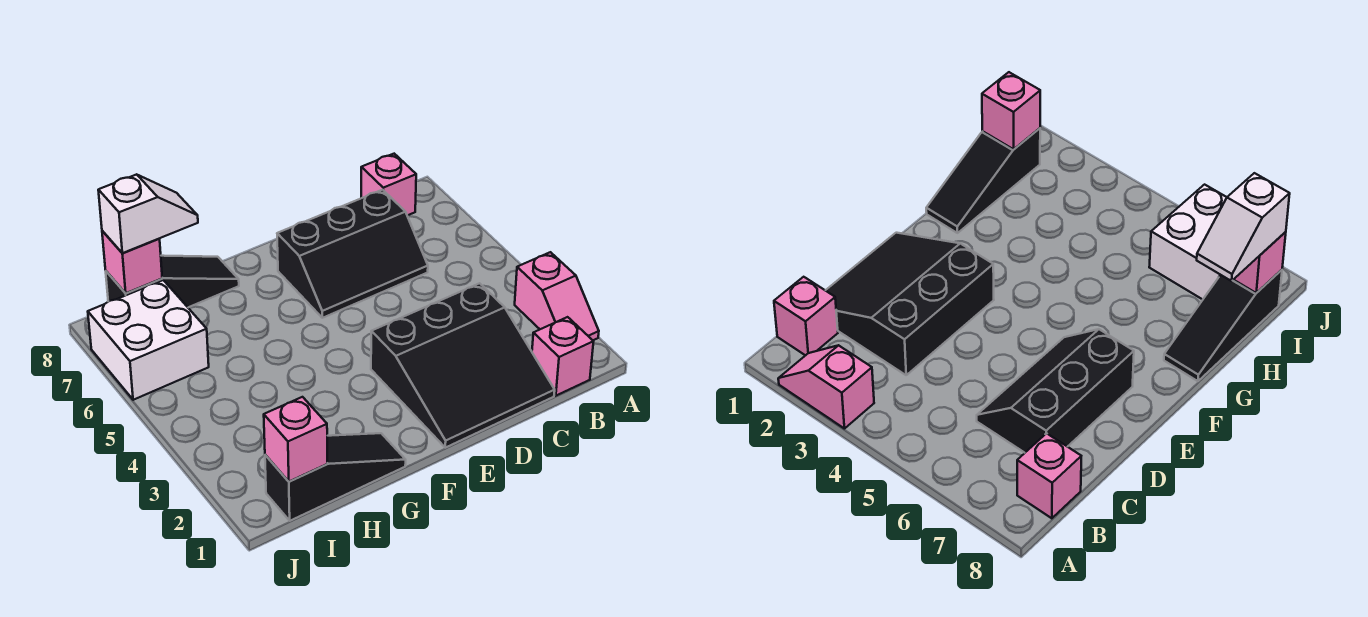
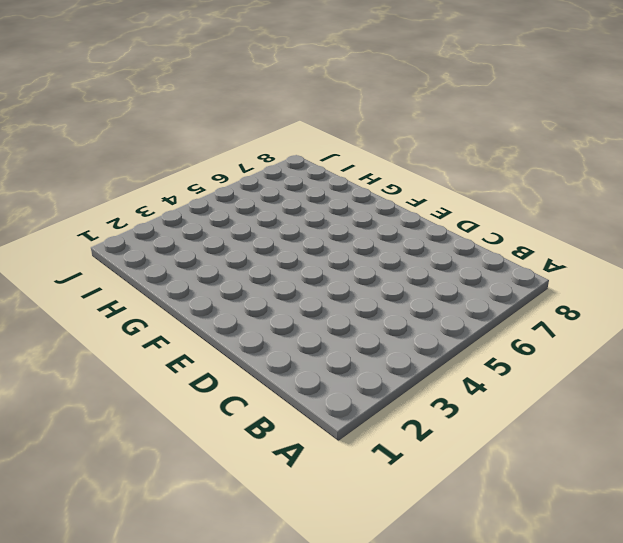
none -> pink 1x2 slope [515,252,599,340]
none -> pink 1x1 brick [532,317,594,396]

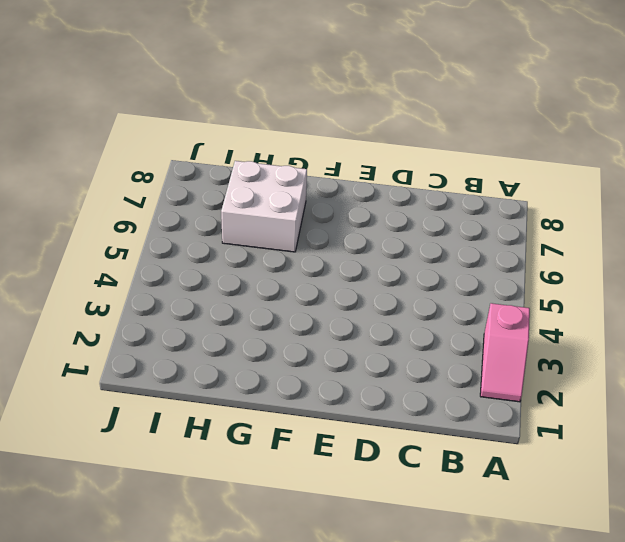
white 2x2 brick [221,161,307,252] -> white 2x2 brick moved to [88,280,209,400]
none -> pink 1x1 brick [532,317,594,396]
none -> pink 1x1 brick [361,154,416,215]

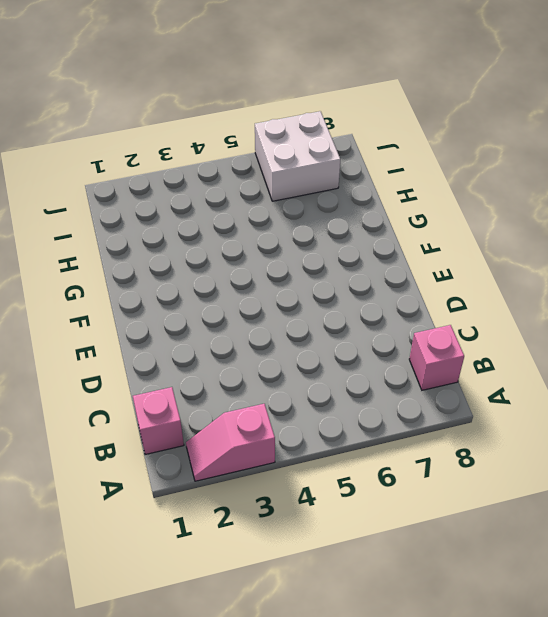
none -> black 3x3 slope [371,283,555,448]
none -> black 2x3 slope [277,190,428,318]

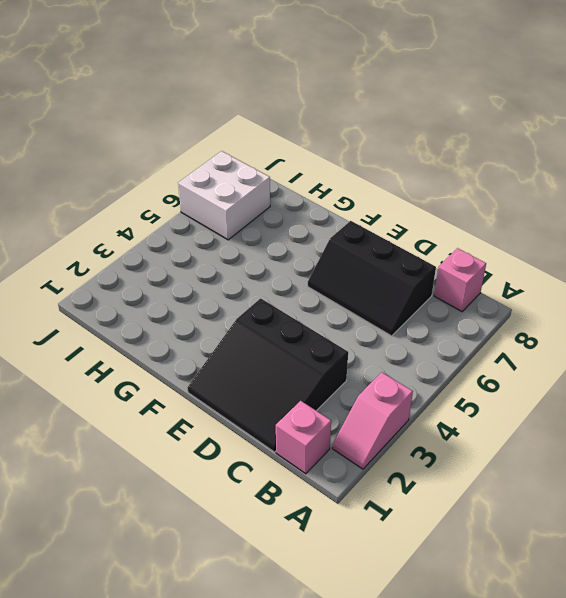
none -> black 1x3 slope [265,433,406,521]
none -> black 1x3 slope [106,256,239,307]

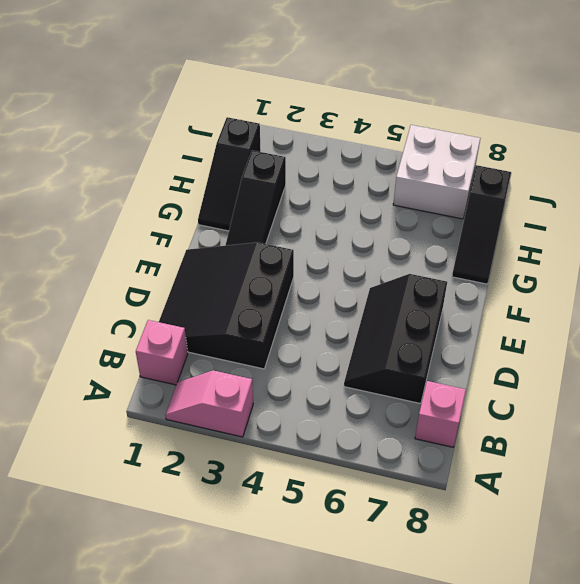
black 1x3 slope [226,150,286,245] -> none
none -> pink 1x1 brick [264,397,327,481]
none -> pink 1x1 brick [102,231,162,293]

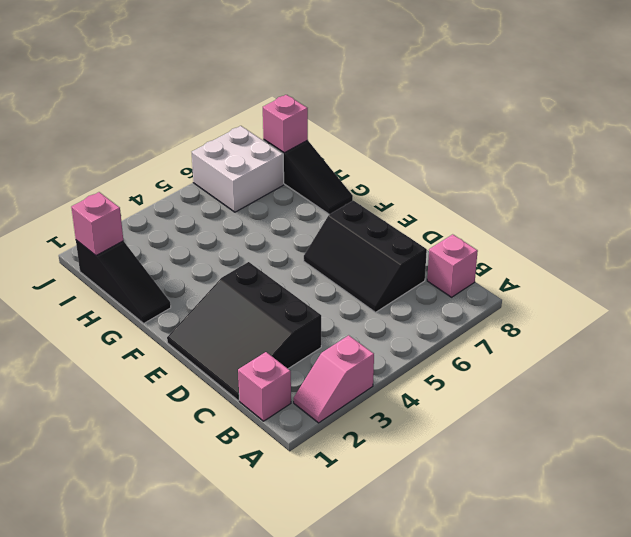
none -> white 1x2 slope [98,174,198,253]

